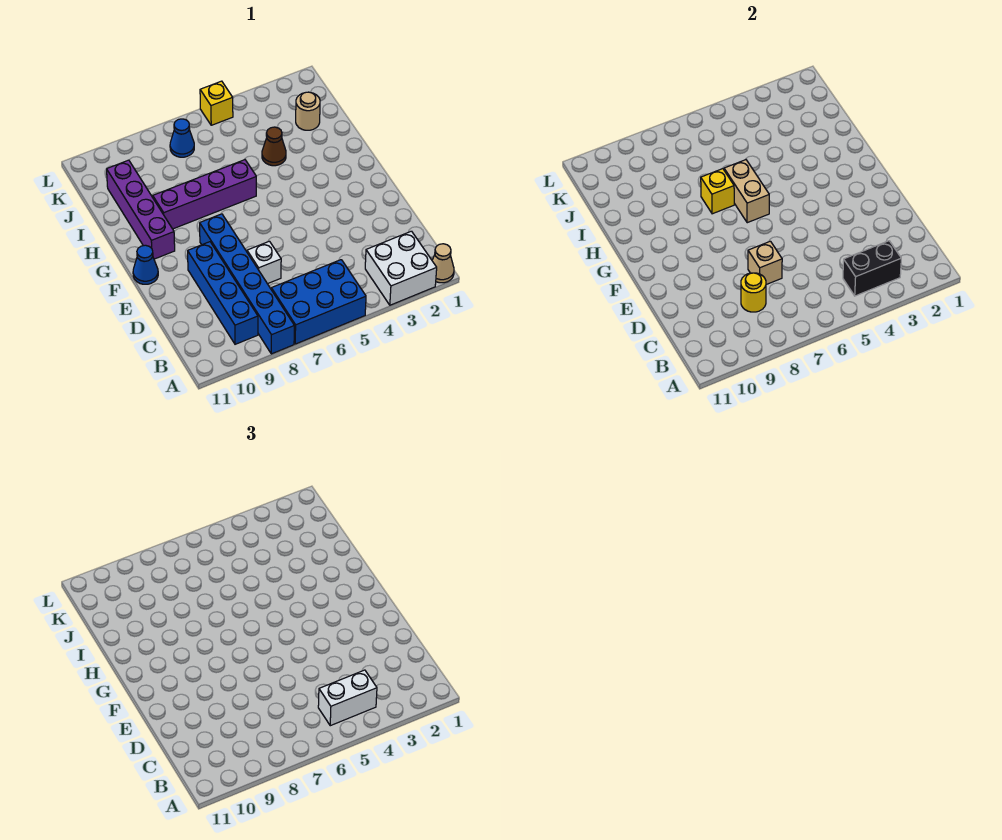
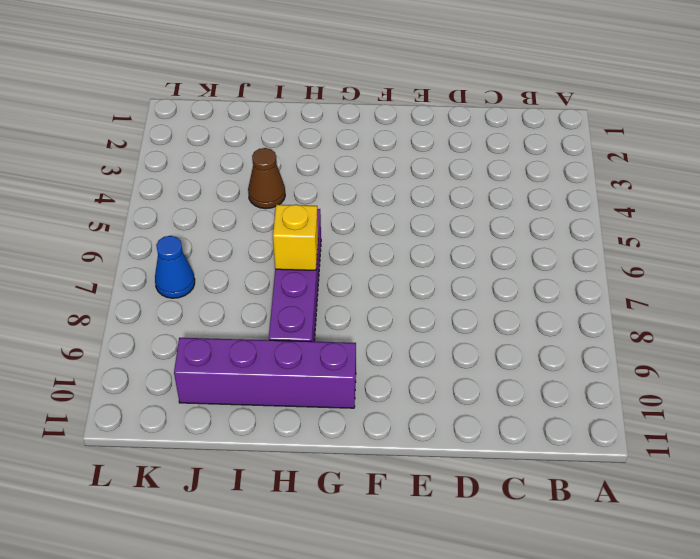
none -> tan 1x1 cone [432,244,454,283]
none -> white 2x2 brick [365,231,437,305]
none -> blue 2x3 brick [271,260,366,344]

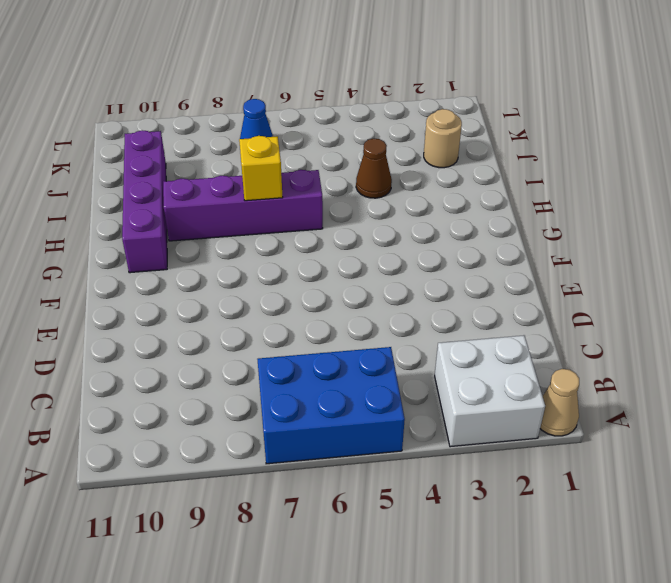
none -> blue 1x6 brick [200,214,294,354]
none -> blue 1x4 brick [188,242,258,344]
none -> white 1x1 brick [247,241,281,284]

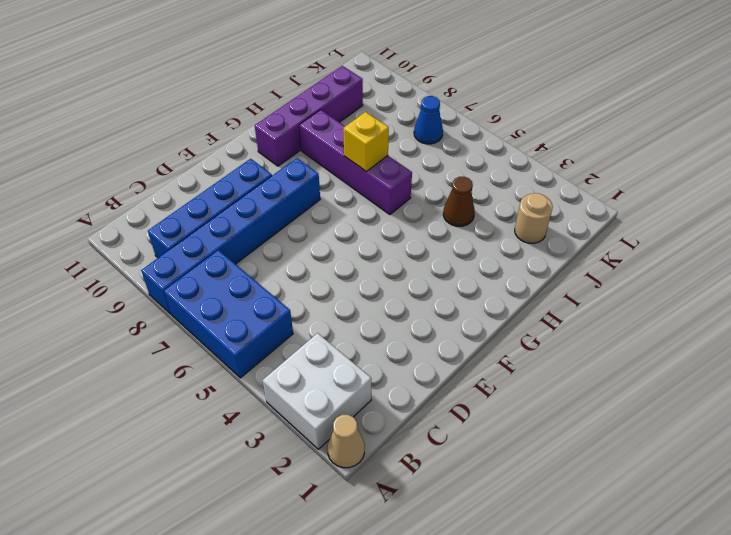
none -> white 1x1 brick [247,241,281,284]
none -> blue 1x1 cone [133,245,158,284]
none -> yellow 1x1 brick [200,81,233,125]

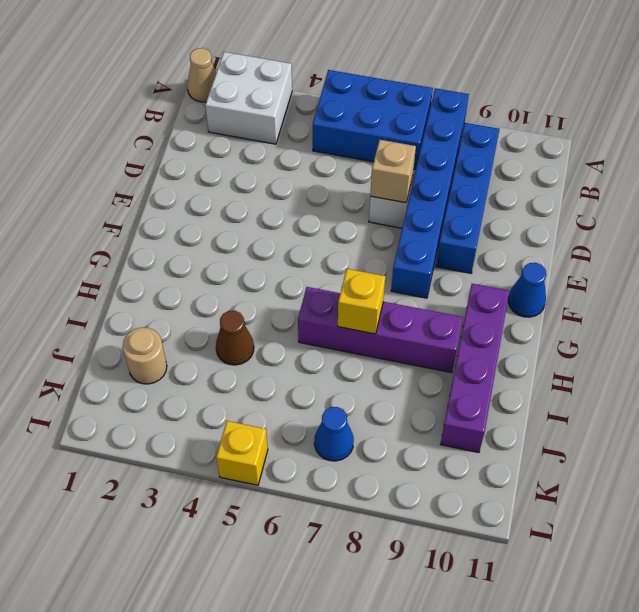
none -> black 1x2 brick [843,241,901,296]
none -> yellow 1x1 round brick [741,273,766,312]
none -> tan 1x2 brick [724,160,769,223]

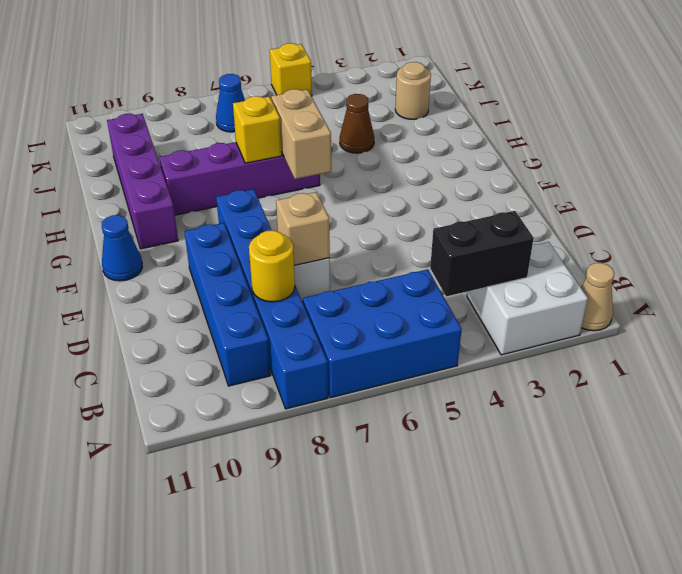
none -> white 1x2 brick [318,670,377,726]

